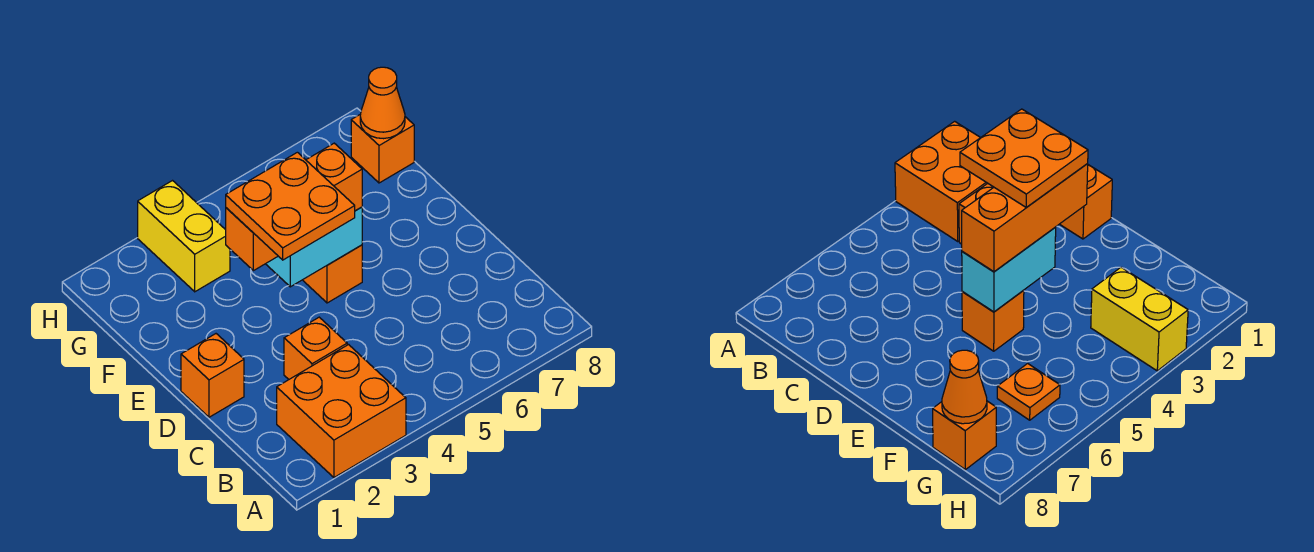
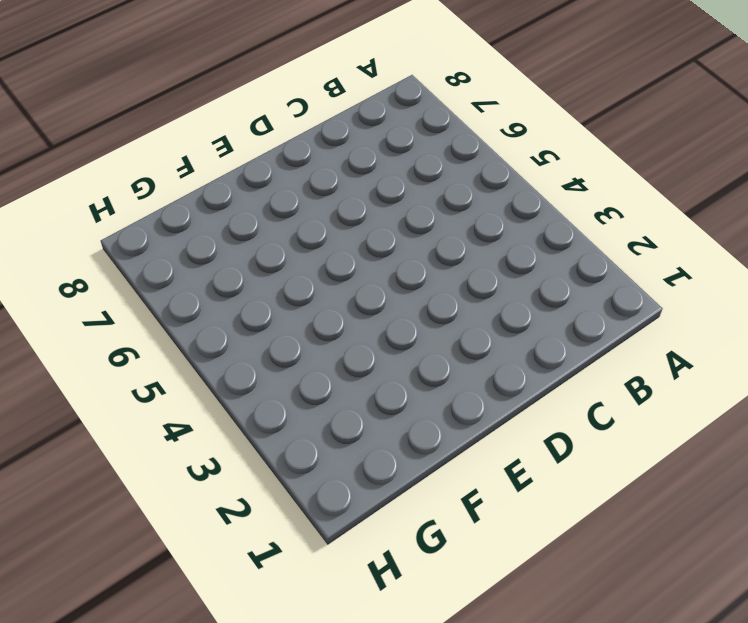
none -> orange 2x2 brick [277,345,406,477]
none -> orange 1x1 brick [284,317,347,379]

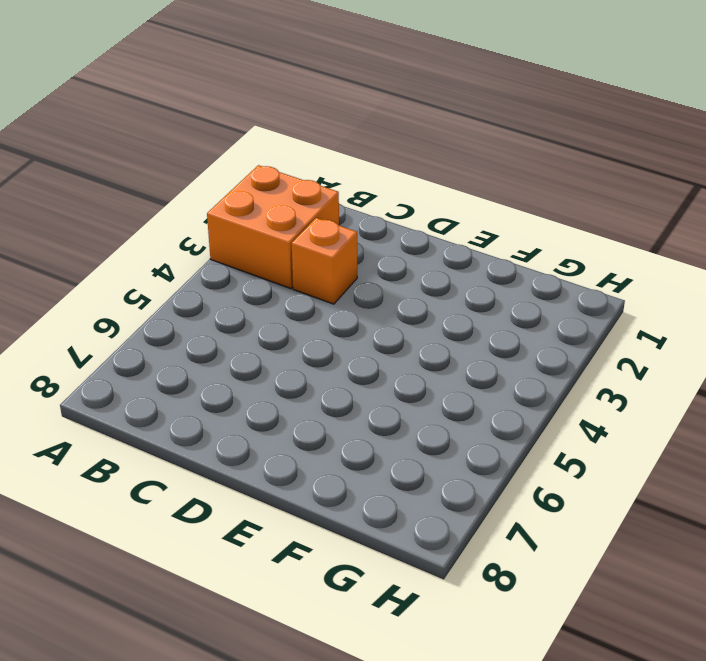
none -> orange 1x1 brick [181,334,244,417]
none -> orange 1x1 brick [303,245,362,303]

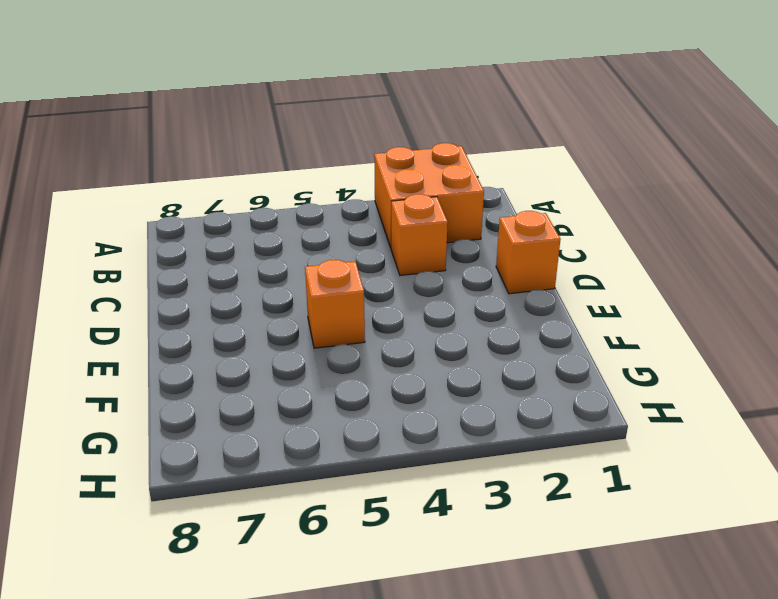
none -> yellow 1x2 brick [138,181,230,292]
none -> orange 1x1 plate [997,363,1060,420]

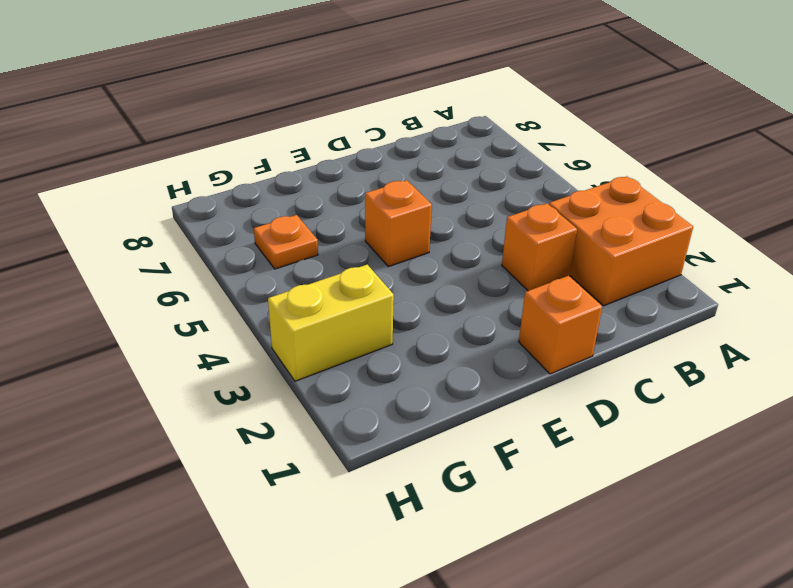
none -> orange 1x1 brick [351,114,414,183]
none -> cyan 1x2 brick [266,207,362,287]

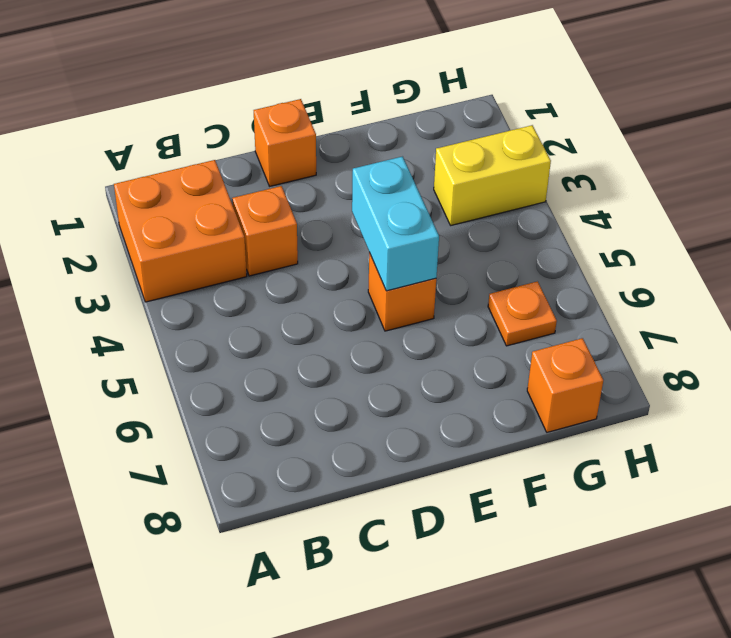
none -> orange 1x1 cone [360,67,405,139]
none -> orange 1x3 brick [226,143,362,271]

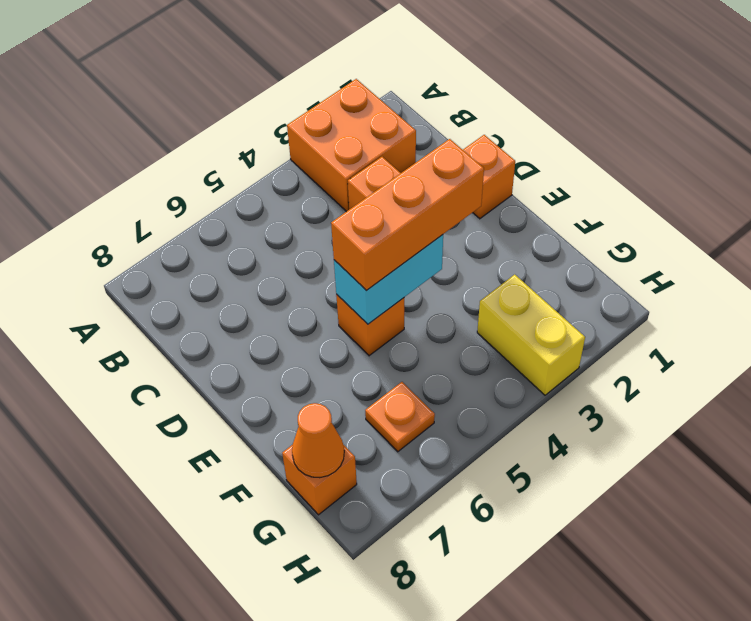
none -> orange 2x2 plate [226,152,355,260]

